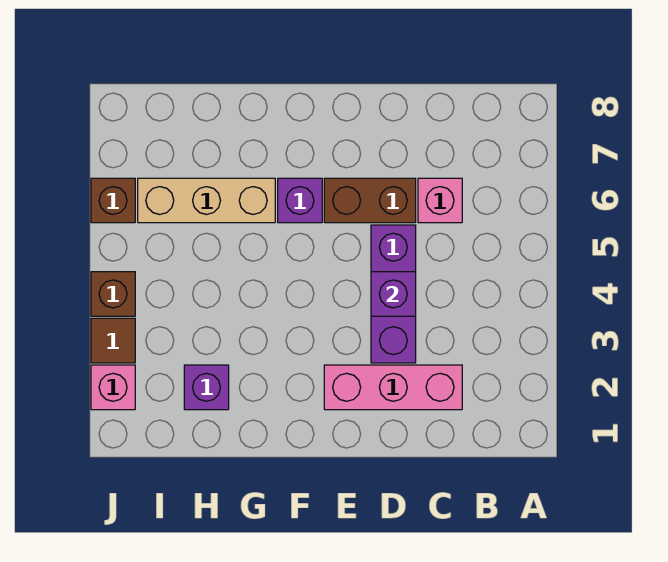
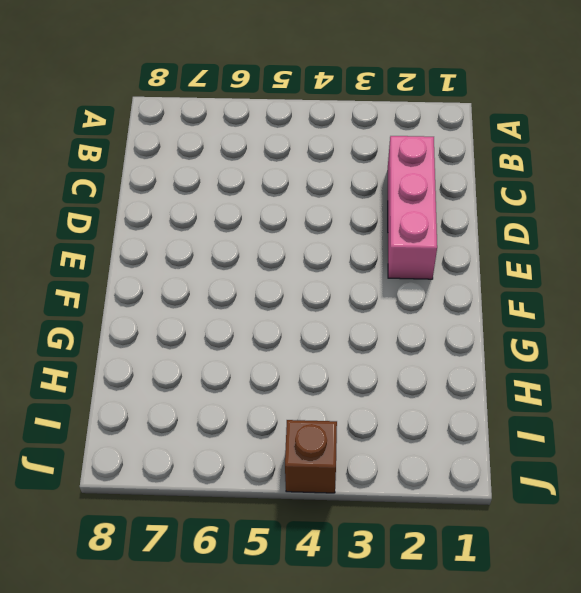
none -> pink 1x1 brick [418,178,462,223]
none -> purple 1x3 brick [371,225,416,363]
none -> brown 1x2 brick [324,178,416,223]

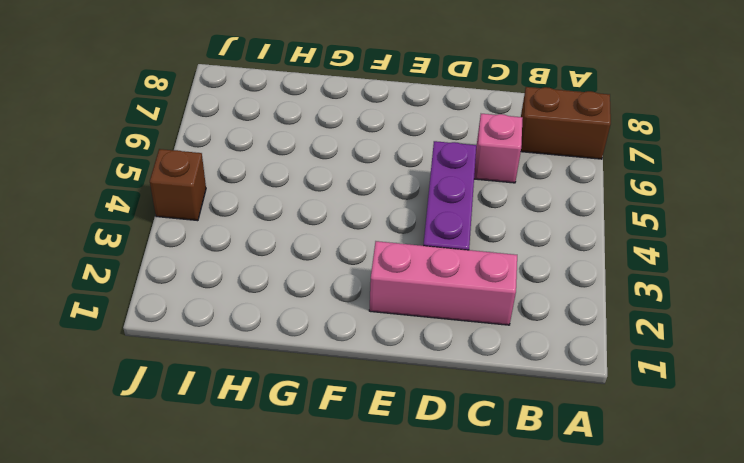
brown 1x2 brick [521,87,611,159] -> brown 1x2 brick moved to [324,178,416,223]
none -> purple 1x1 brick [278,178,322,223]
none -> tan 1x3 brick [138,178,275,223]
none -> purple 1x1 brick [184,365,229,410]

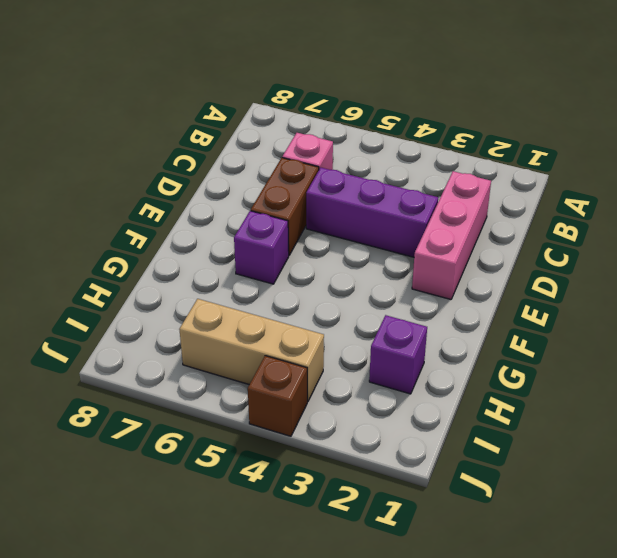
tan 1x3 brick [179,299,324,402] -> tan 1x3 brick turned to [138,178,275,223]
none -> pink 1x1 brick [91,365,135,410]
none -> brown 1x1 tile [91,318,135,363]
none -> brown 1x1 brick [91,178,135,223]

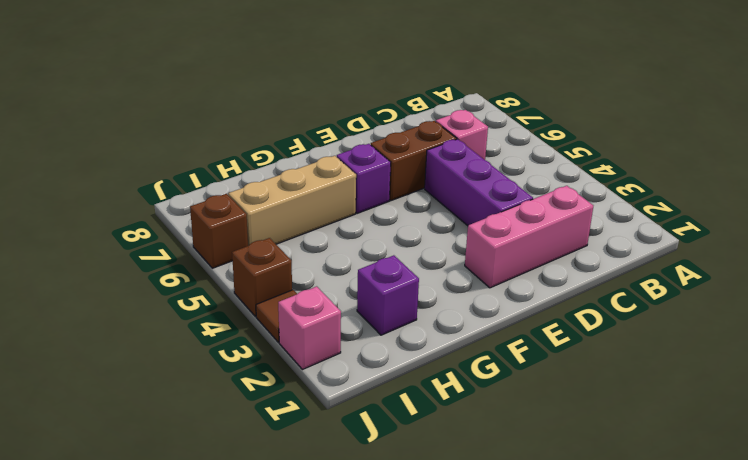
none -> purple 1x1 brick [371,272,416,316]

